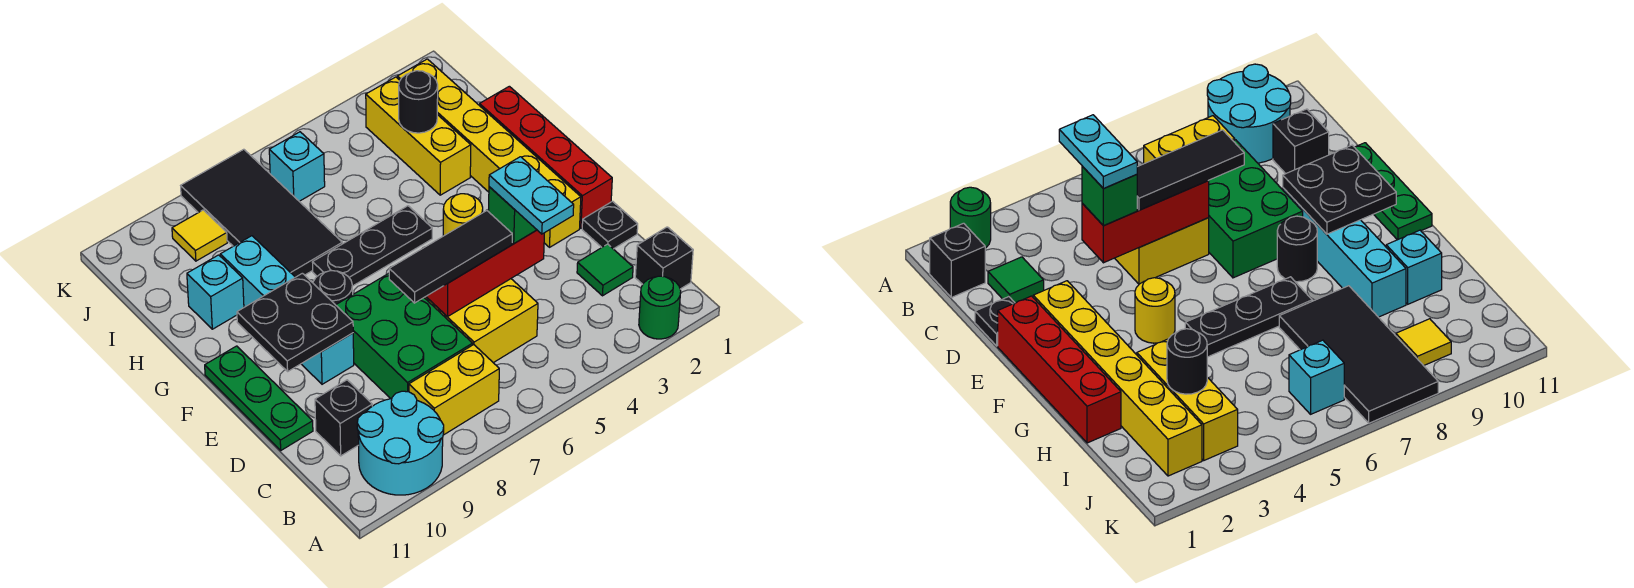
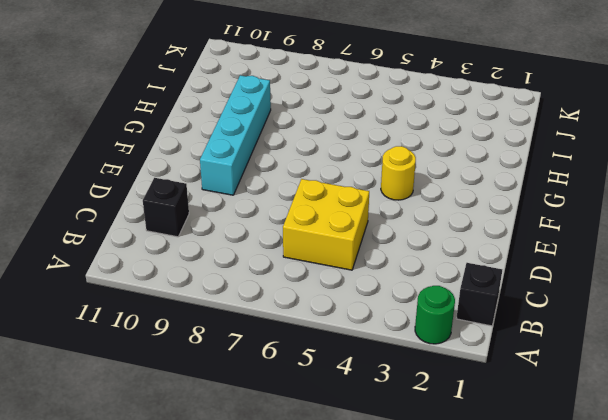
none -> cyan 2x2 round brick [357,391,444,495]
none -> yellow 1x2 brick [409,345,499,435]
none -> green 1x1 tile [577,244,633,296]

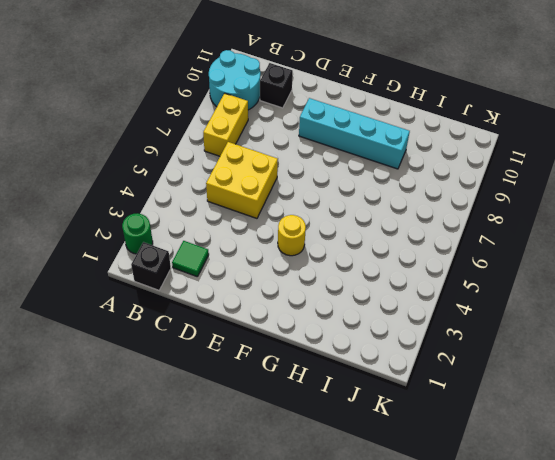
none -> green 2x3 brick [336,273,473,399]
none -> black 1x1 plate [582,201,638,249]
none -> green 1x3 plate [205,346,313,450]

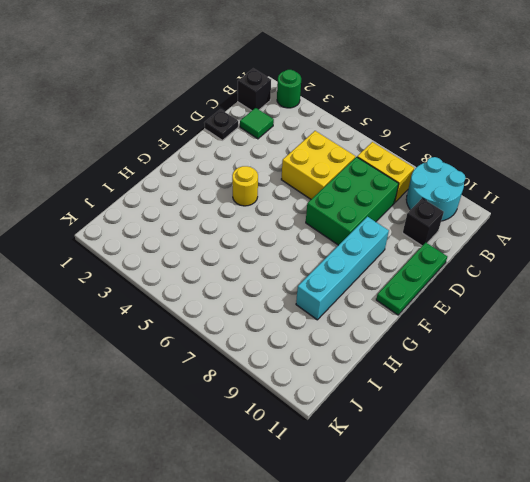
none -> red 1x4 brick [480,86,612,228]
none -> yellow 1x6 brick [397,59,581,247]
none -> black 1x1 round brick [313,271,353,305]

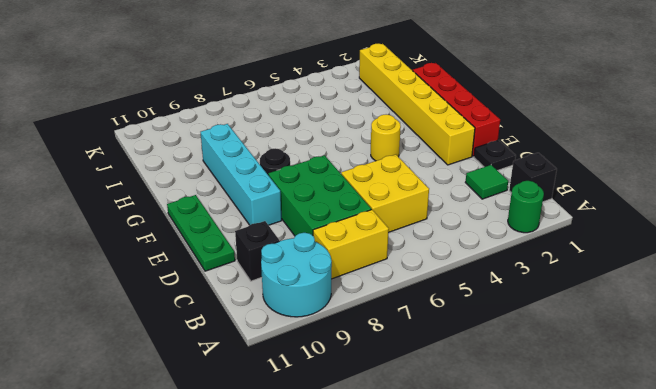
none -> black 1x3 plate [312,206,432,286]
none -> yellow 1x3 brick [366,77,471,195]
none -> black 2x4 tile [181,149,342,277]

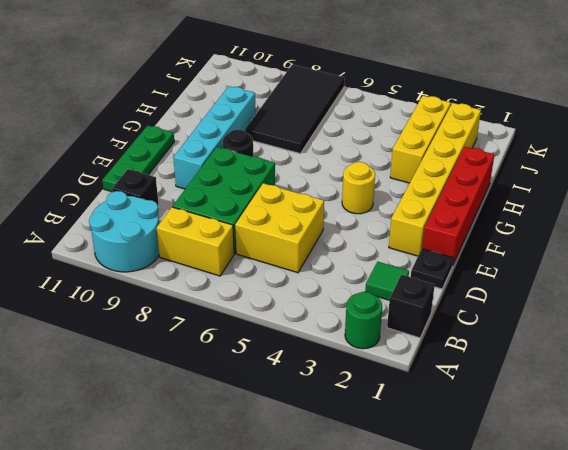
none -> black 1x3 plate [312,206,432,286]
none -> cyan 1x1 brick [187,255,244,329]
none -> cyan 1x1 brick [269,132,325,201]

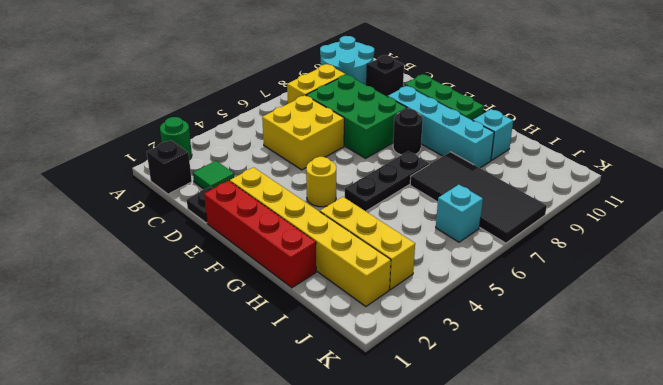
none -> yellow 1x1 tile [172,210,227,261]
none -> red 1x3 brick [426,230,544,317]
none -> black 2x2 plate [237,273,353,371]

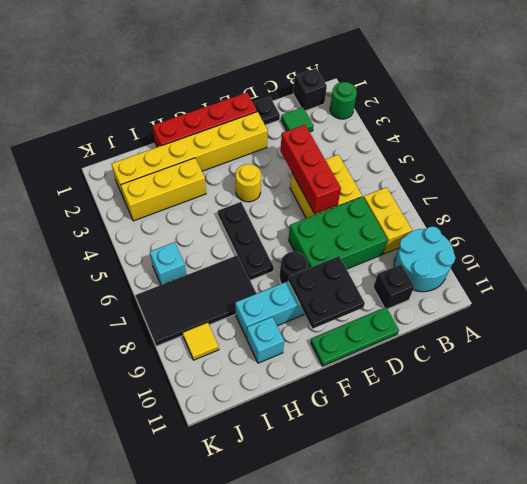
none -> black 1x1 round brick [399,71,438,133]
none -> green 1x1 brick [488,187,537,243]
none -> black 1x3 tile [389,210,512,303]

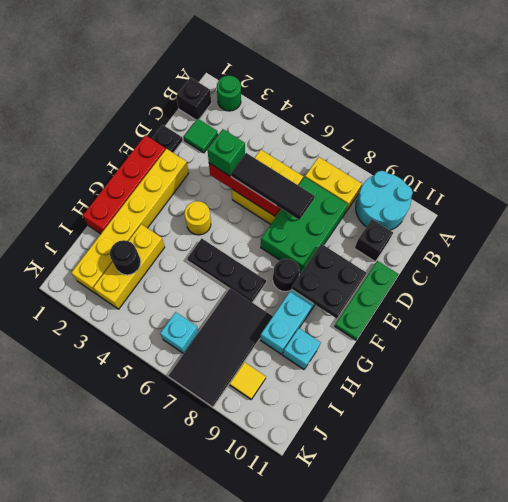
none -> cyan 1x2 plate [489,157,574,234]

